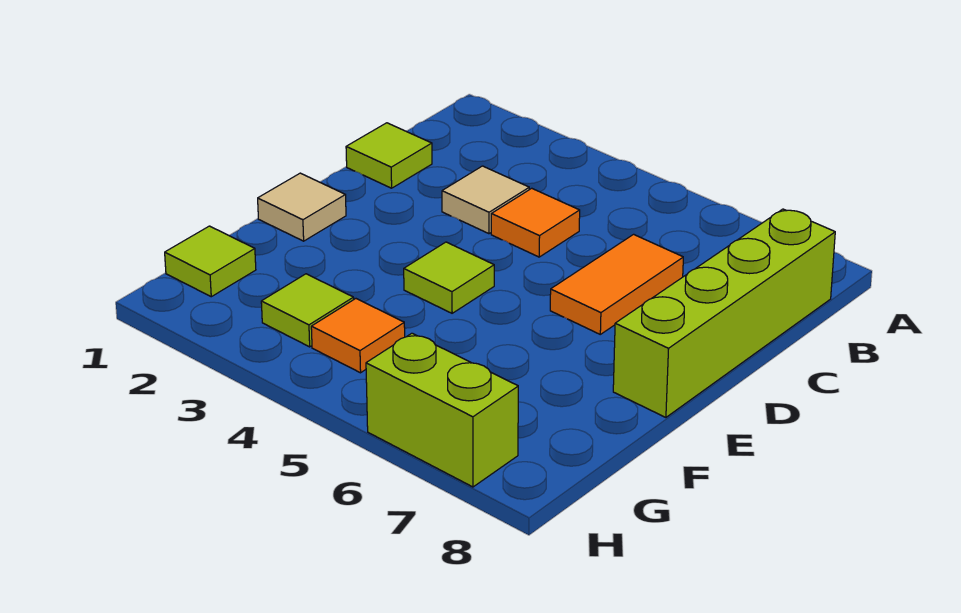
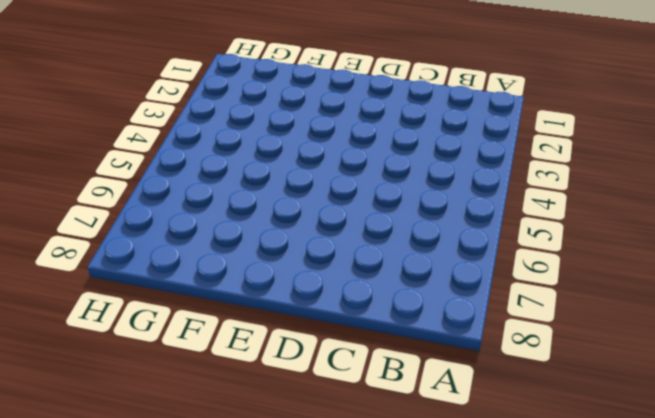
none -> lime 1x4 brick [613,209,835,417]
none -> lime 1x1 tile [346,123,432,188]

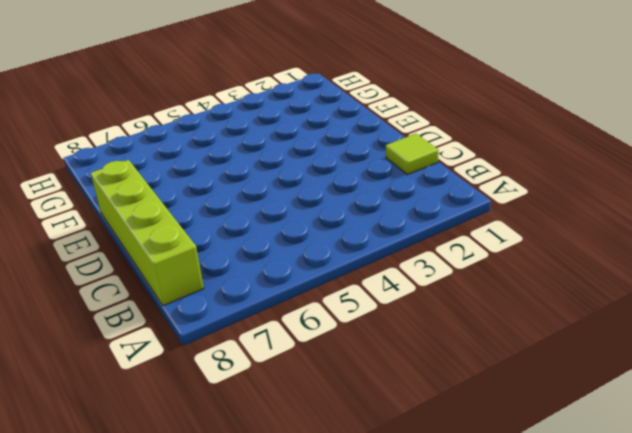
none -> tan 1x1 tile [442,166,529,234]
none -> orange 1x1 tile [491,188,580,257]

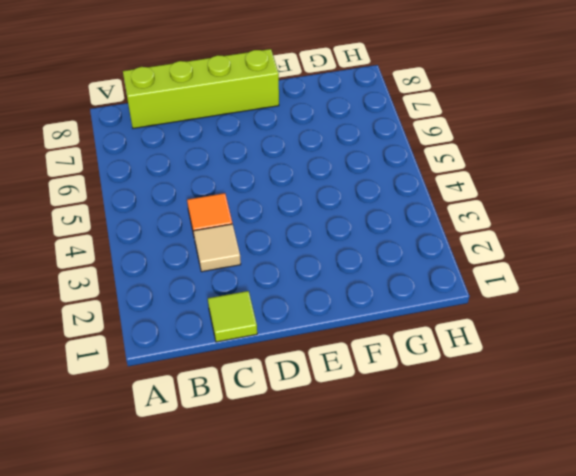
none -> orange 1x2 tile [550,234,683,334]
none -> tan 1x1 tile [258,173,346,241]

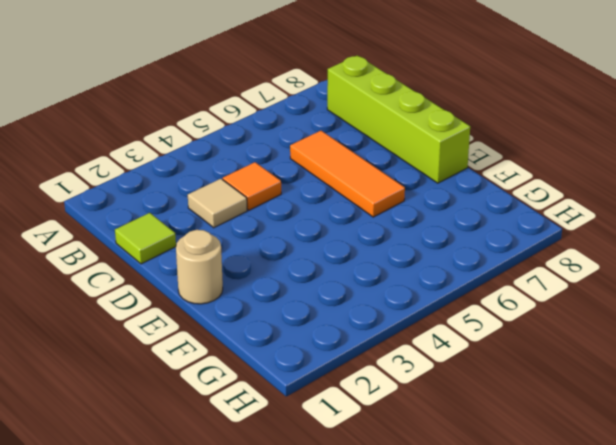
orange 1x3 tile [290,131,405,217] -> orange 1x2 tile [550,234,683,334]
tan 1x1 round brick [176,230,223,304] -> tan 1x1 tile [258,173,346,241]
none -> lime 1x1 tile [404,242,494,313]
none -> lime 1x1 tile [165,226,256,297]

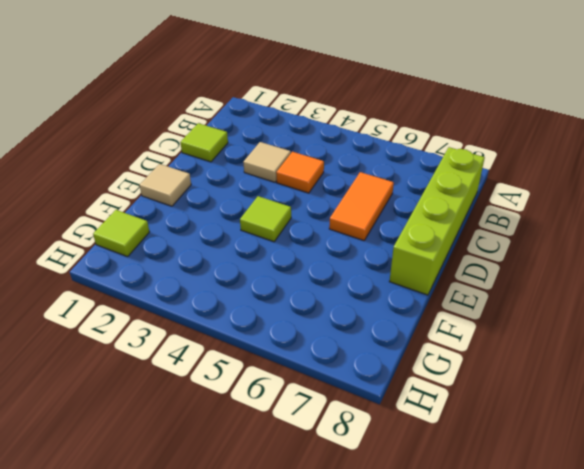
none -> lime 1x1 tile [261,274,354,347]
none -> orange 1x1 tile [311,299,405,373]

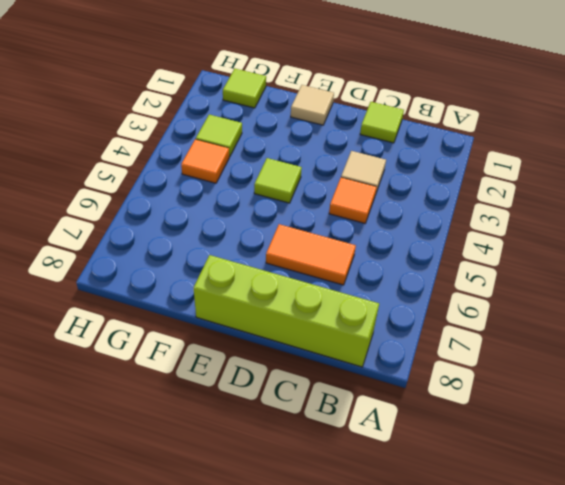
none -> lime 1x2 brick [366,333,518,487]

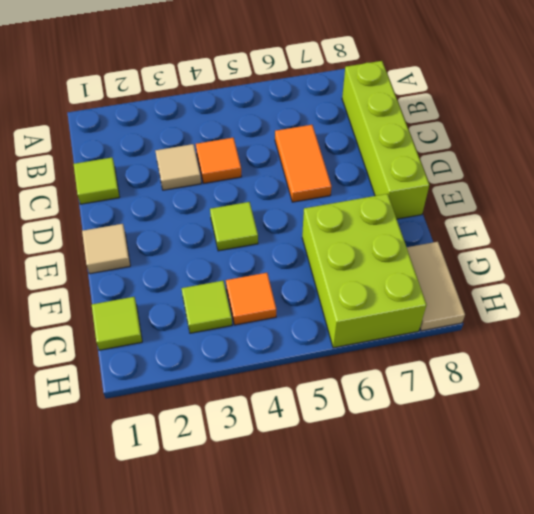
lime 2x3 brick [302,194,427,348] -> lime 1x2 brick [366,333,518,487]
tan 1x2 tile [407,242,465,331] -> none

